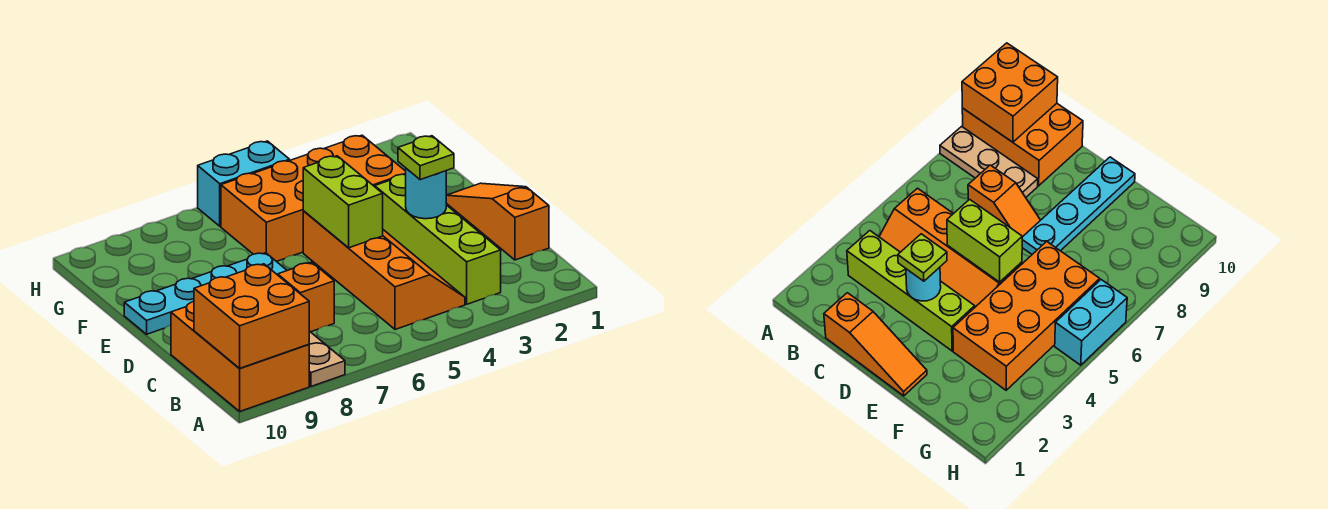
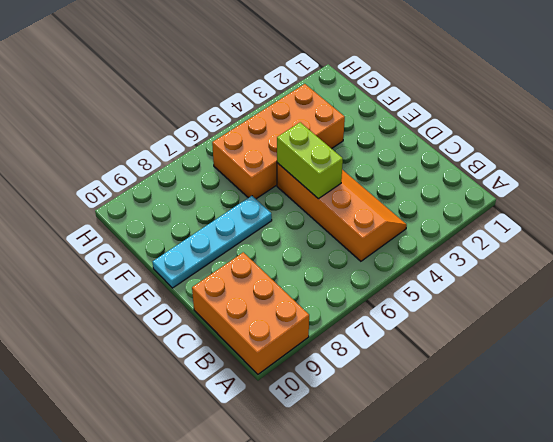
none -> tan 1x3 plate [309,331,345,386]
none -> lime 1x4 brick [375,174,501,304]
none -> orange 1x3 slope [446,183,549,260]

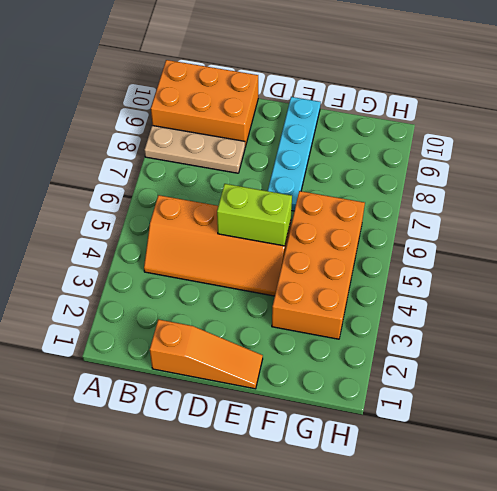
none -> lime 1x4 brick [375,174,501,304]
none -> orange 1x2 slope [277,262,334,332]
none -> cyan 1x2 brick [198,141,290,226]

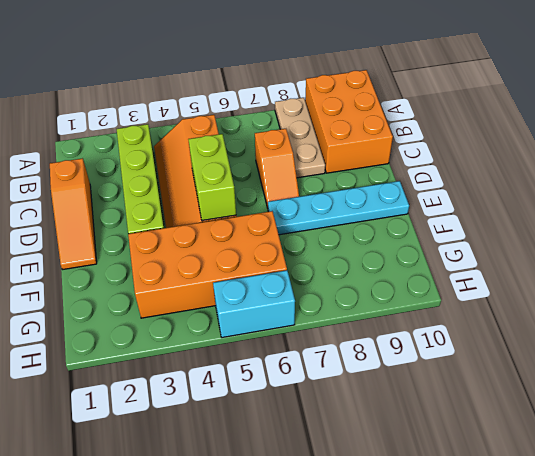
none -> orange 2x2 brick [194,264,309,368]
none -> cyan 1x1 round brick [406,169,446,219]
none -> lime 1x1 plate [398,136,454,180]

